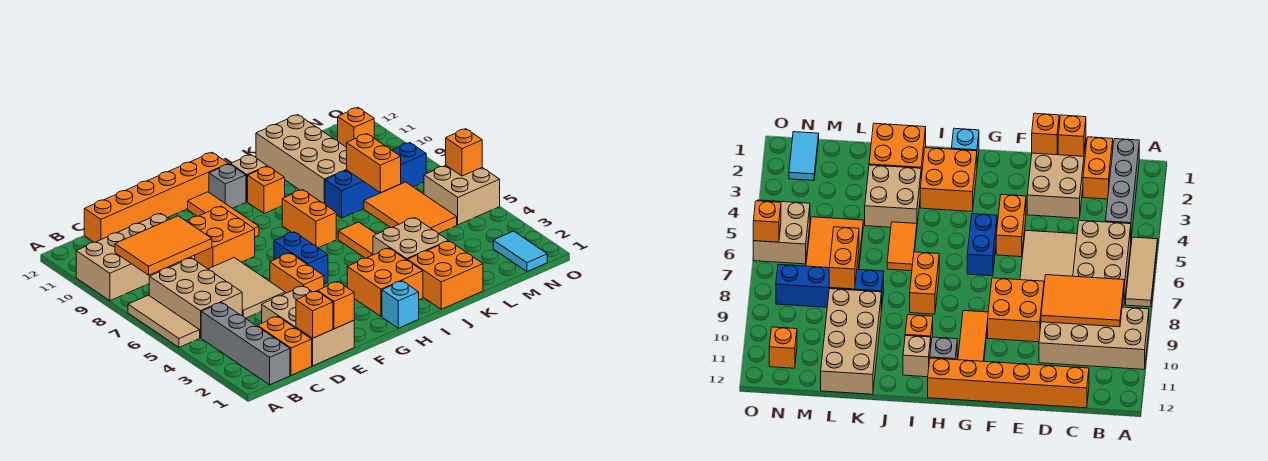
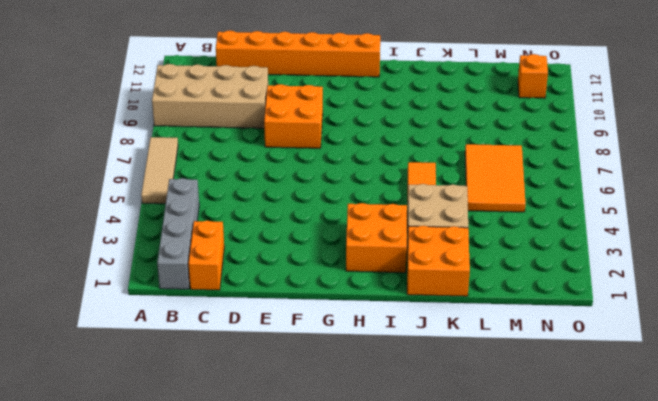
none -> tan 2x3 brick [149,258,242,338]
none -> tan 2x3 brick [262,286,354,366]
none -> tan 2x3 tile [209,258,285,318]
none -> orange 1x2 brick [270,253,324,293]

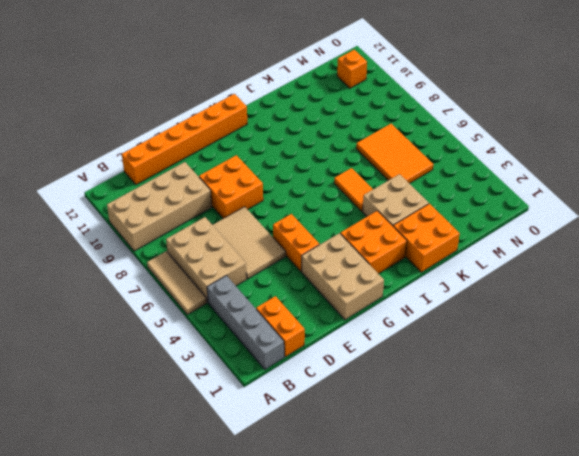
tan 2x3 brick [302,233,384,320] -> tan 2x3 brick moved to [262,286,354,366]
none -> blue 1x2 brick [274,232,328,284]
none -> orange 1x3 tile [188,192,259,237]
none -> cyan 1x1 brick [382,281,419,328]
none -> grey 1x1 brick [209,164,246,208]

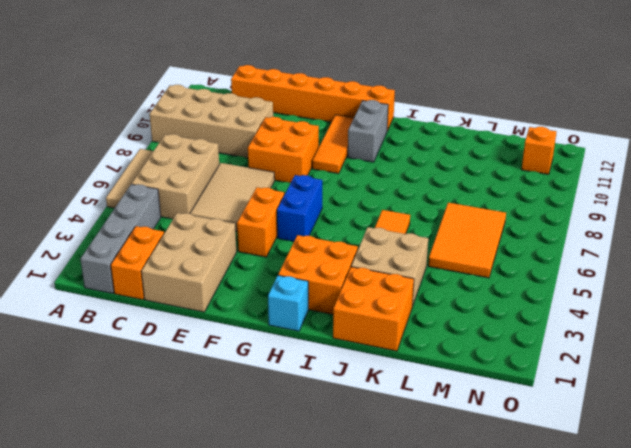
grey 1x2 brick [348,100,388,162] -> grey 1x1 brick [209,164,246,208]
none -> orange 1x2 brick [282,190,336,248]
none -> orange 1x1 brick [248,166,285,214]
none -> tan 1x1 brick [230,155,267,202]
none -> blue 1x4 brick [325,143,426,218]

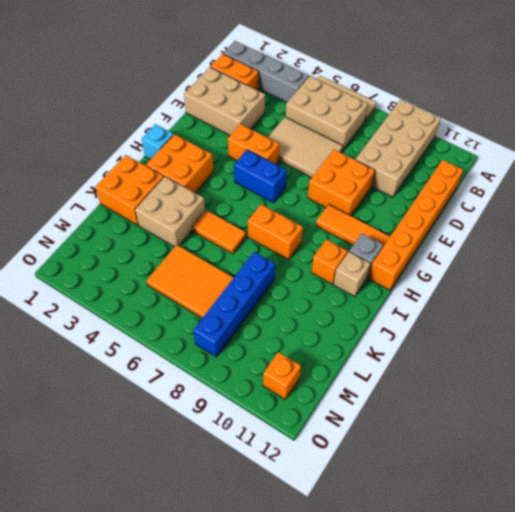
none -> tan 2x4 brick [256,115,347,204]
none -> cyan 1x2 tile [493,231,547,272]
none -> tan 2x2 brick [424,165,500,225]
none -> orange 2x3 tile [115,216,212,275]

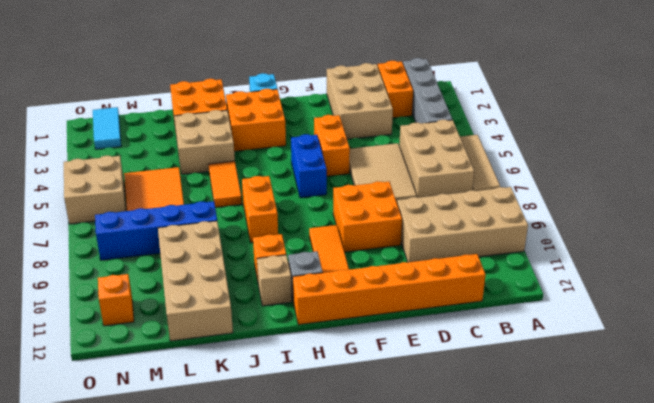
none -> orange 2x3 tile [115,216,212,275]
none -> orange 1x1 brick [296,291,333,338]
none -> orange 1x1 brick [318,282,354,329]
none -> orange 1x2 brick [347,134,401,193]

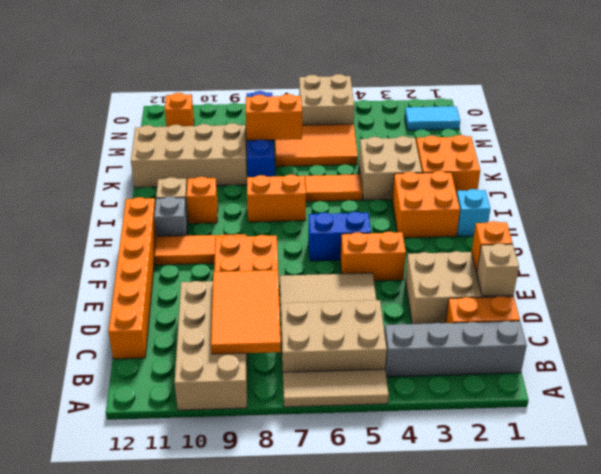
tan 1x1 brick [477,244,519,296] -> orange 1x1 brick [296,291,333,338]
none -> orange 1x1 brick [446,129,482,176]

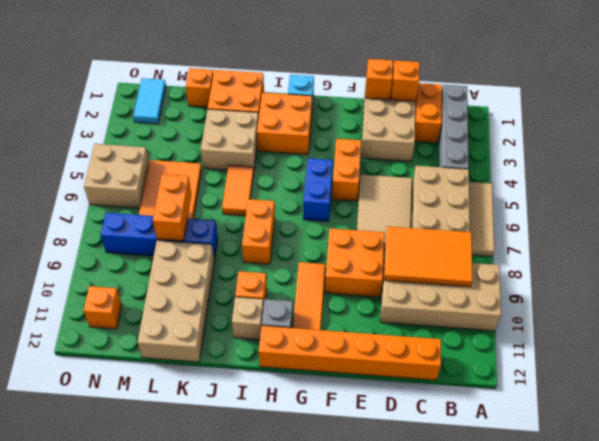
orange 1x1 brick [186,68,213,107] -> orange 1x1 brick moved to [446,129,482,176]

